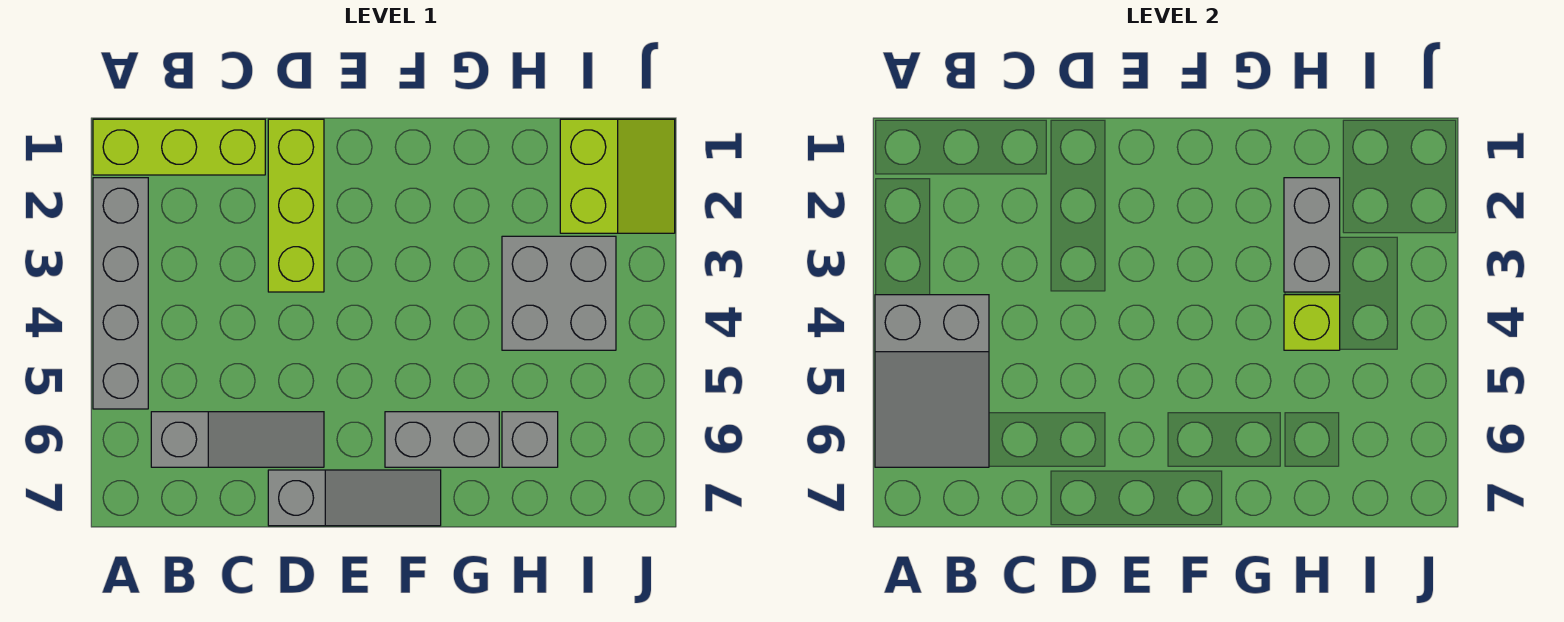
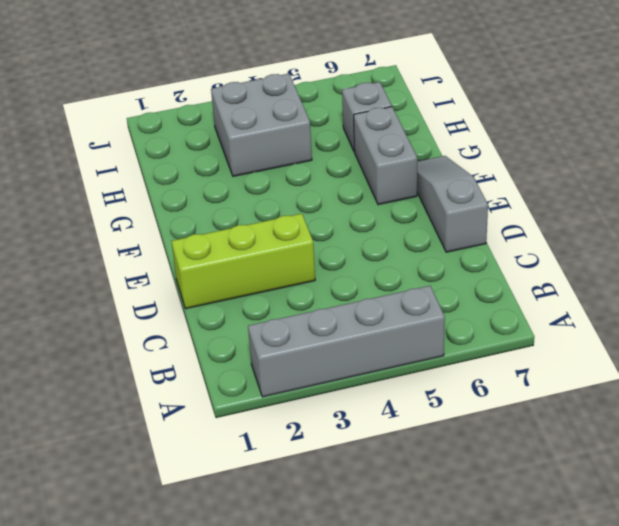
none -> lime 1x3 brick [93,119,265,175]
none -> grey 1x3 slope [151,412,324,467]
none -> lime 2x2 slope [560,119,675,233]

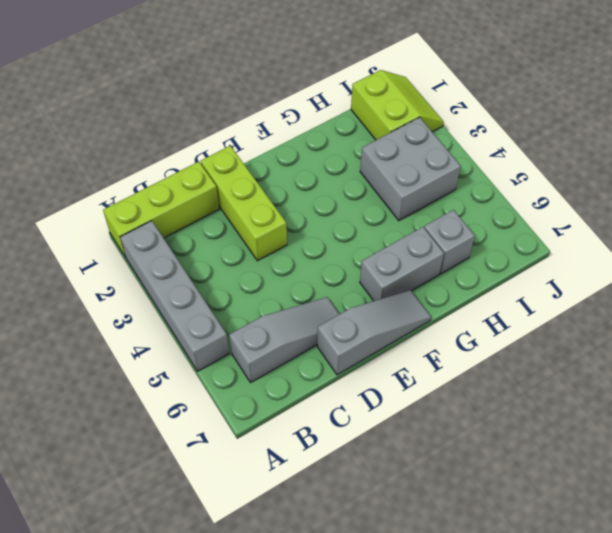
none -> grey 2x3 slope [875,295,989,467]
none -> grey 1x2 brick [1284,178,1340,292]
none -> lime 1x1 brick [1284,295,1340,350]

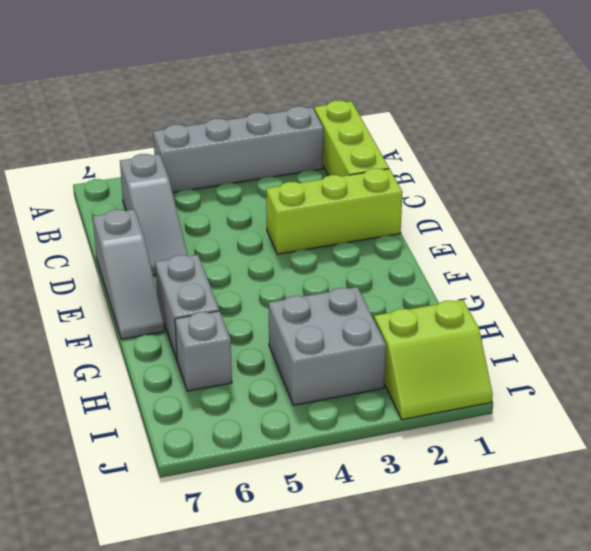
none -> grey 2x3 slope [875,295,989,467]
none -> grey 1x2 brick [1284,178,1340,292]
none -> lime 1x1 brick [1284,295,1340,350]

